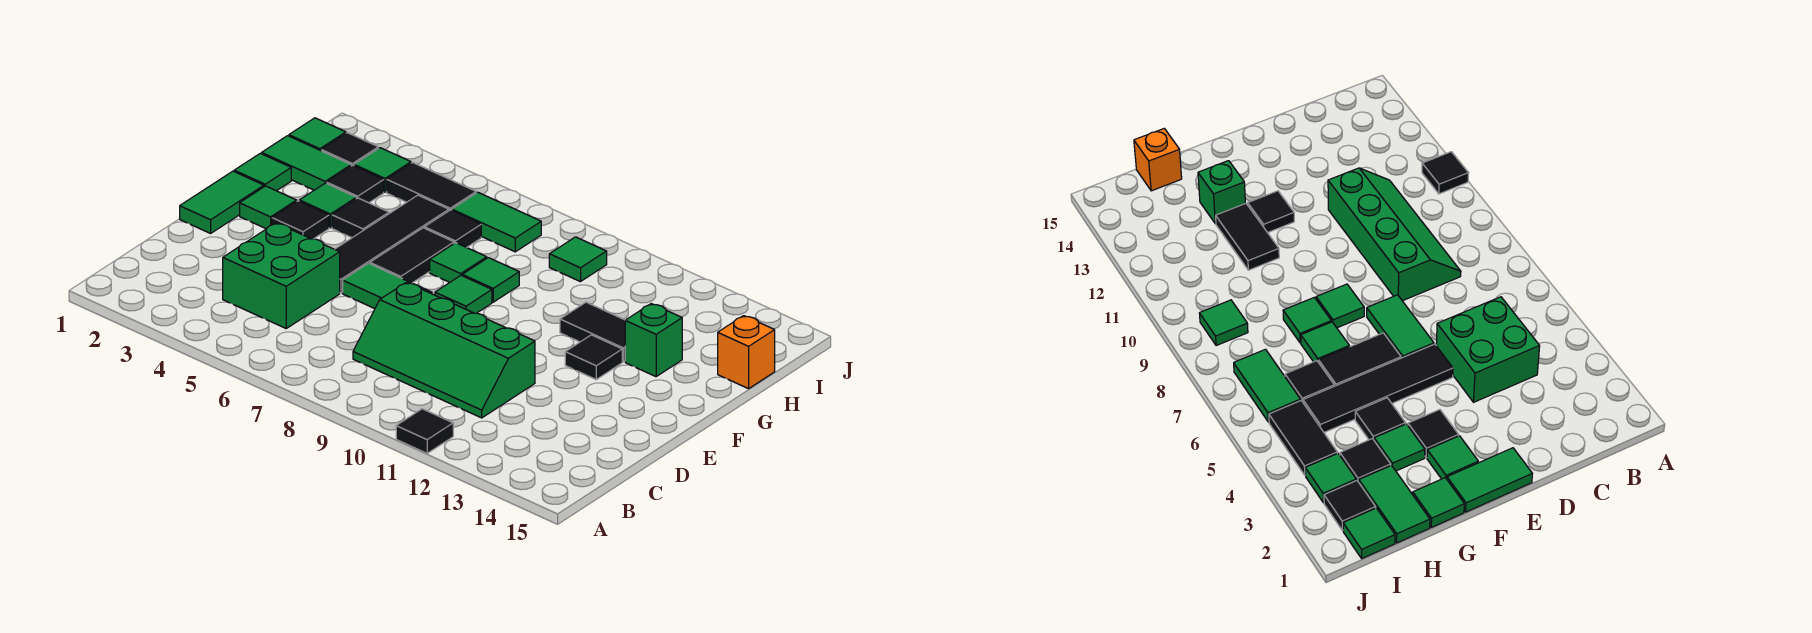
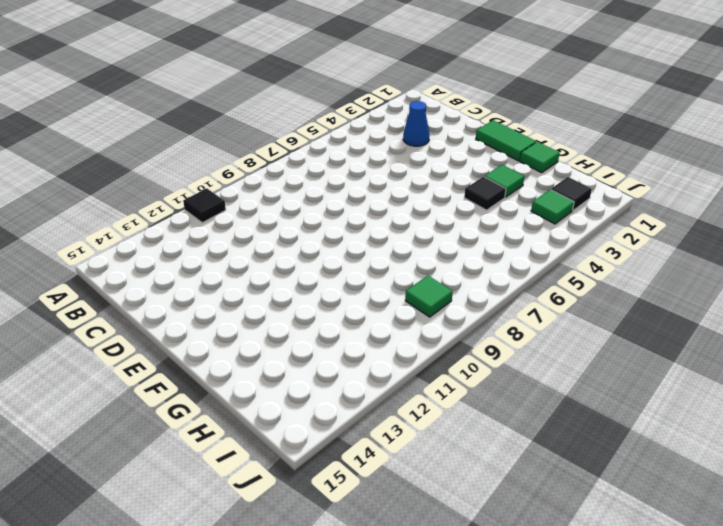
blue 1x1 cone [403,101,430,146] -> none
none -> green 2x2 brick [223,223,340,328]
none -> green 2x4 slope [353,282,535,418]
none -> black 1x4 tile [335,195,449,293]

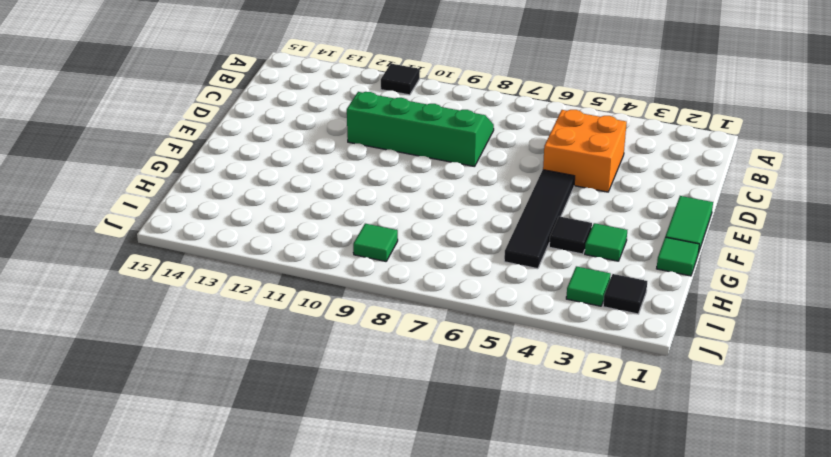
orange 2x2 brick [543,110,627,192] -> green 2x2 brick [223,223,340,328]
none -> green 1x2 tile [343,263,432,309]
none -> green 1x1 tile [240,186,297,229]
none -> black 1x1 tile [272,201,329,239]

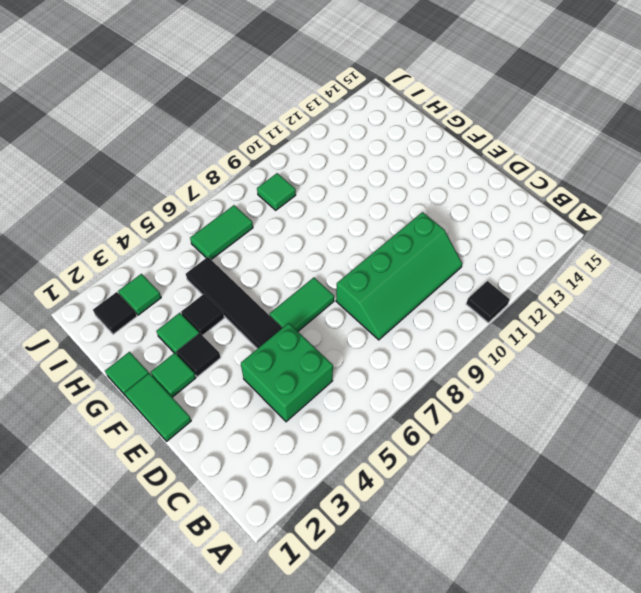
none -> black 1x2 tile [370,228,454,283]
none -> green 1x1 tile [435,275,492,313]
none -> black 1x1 tile [565,335,622,379]

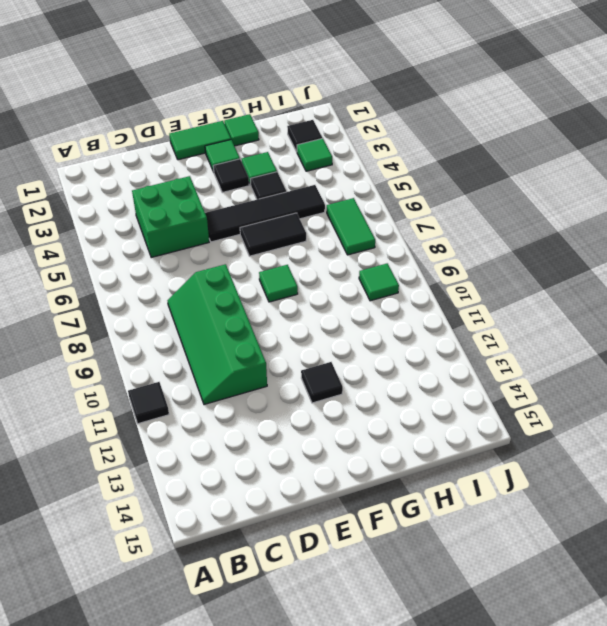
none -> green 1x2 tile [343,263,432,309]
none -> green 1x1 tile [430,243,487,283]
none -> green 1x1 tile [462,258,519,302]

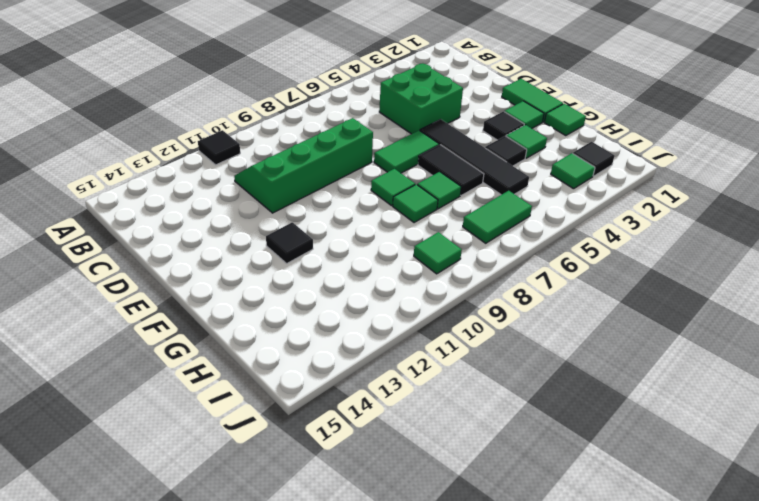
none -> black 1x2 tile [560,302,625,362]
none -> green 1x1 brick [625,304,682,377]
none -> green 1x2 tile [262,136,351,190]

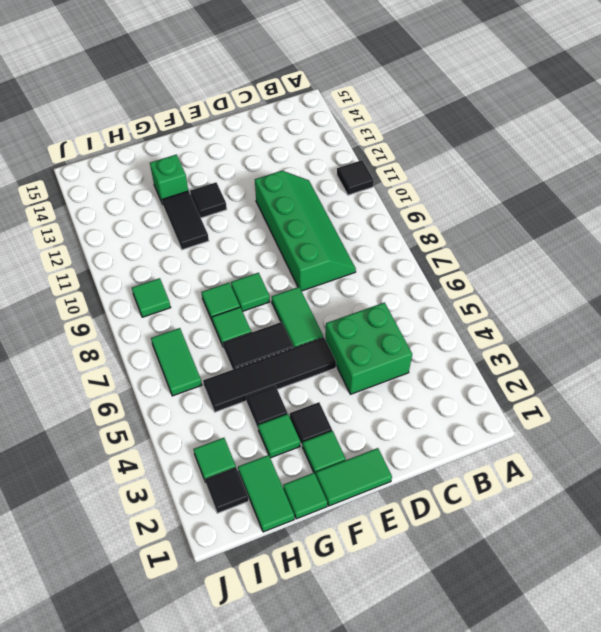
none -> black 1x1 tile [327,165,384,203]
none -> black 1x1 tile [424,210,481,248]
none -> orange 1x1 brick [718,316,775,389]

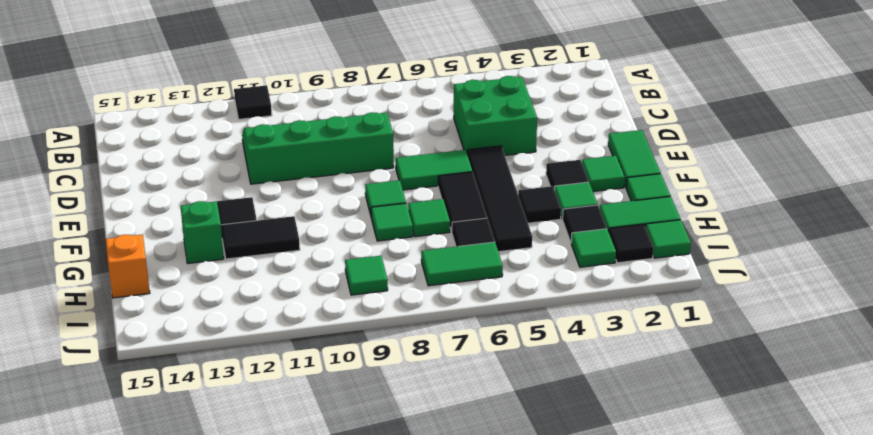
none -> black 1x2 tile [387,163,476,211]

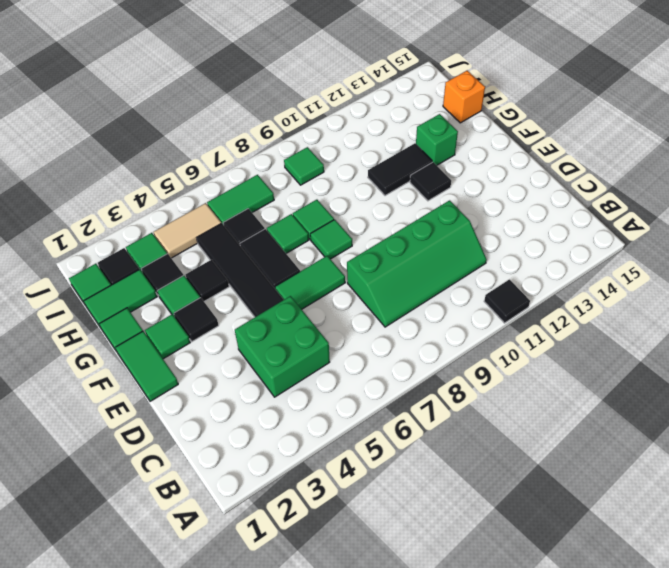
tan 1x2 tile [154,203,221,258] -> black 1x2 tile [387,163,476,211]

